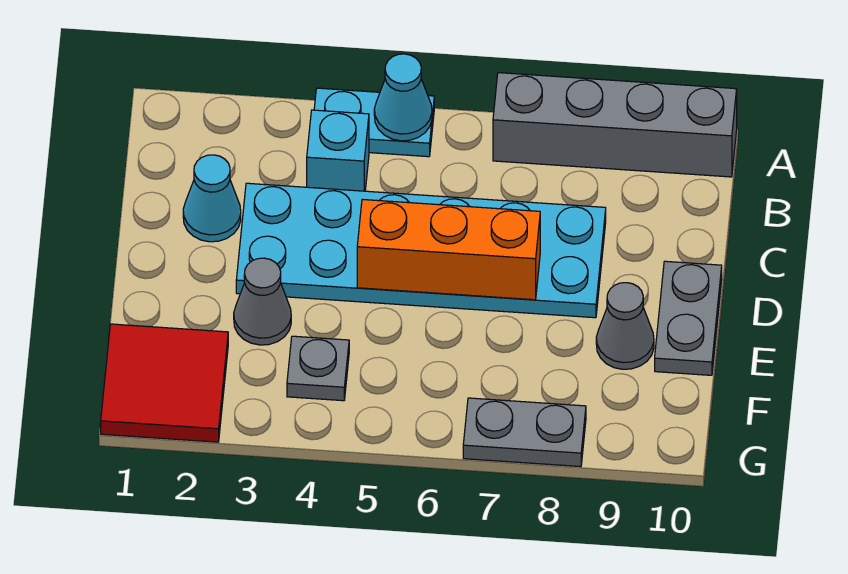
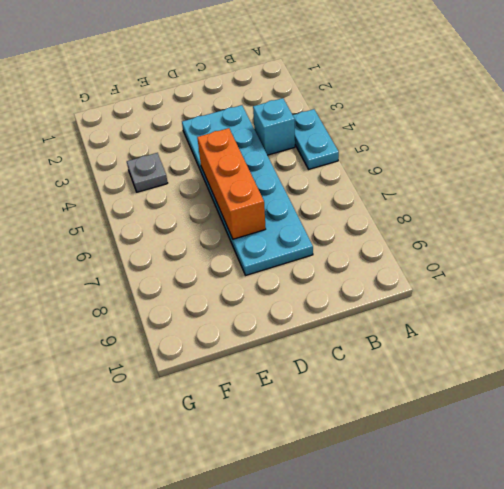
none -> grey 1x4 brick [493,73,737,177]
none -> cyan 1x1 cone [183,155,241,242]
none -> grey 1x2 plate [655,261,722,375]

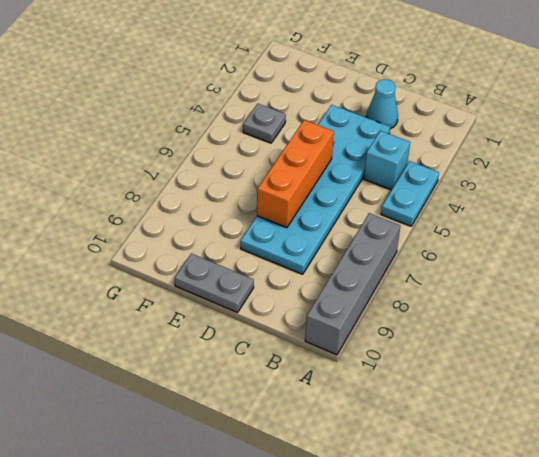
none -> grey 1x1 cone [234,258,291,345]
none -> grey 1x1 cone [596,283,654,369]
none -> red 2x2 tile [101,324,228,442]

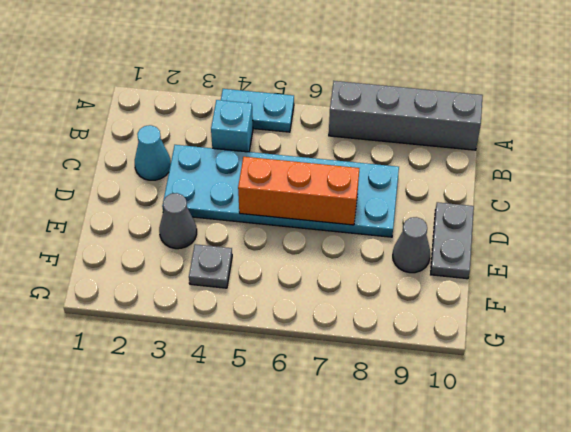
none -> red 2x2 tile [101,324,228,442]
none -> grey 1x2 plate [463,398,586,467]
none -> cyan 1x1 cone [374,54,432,141]

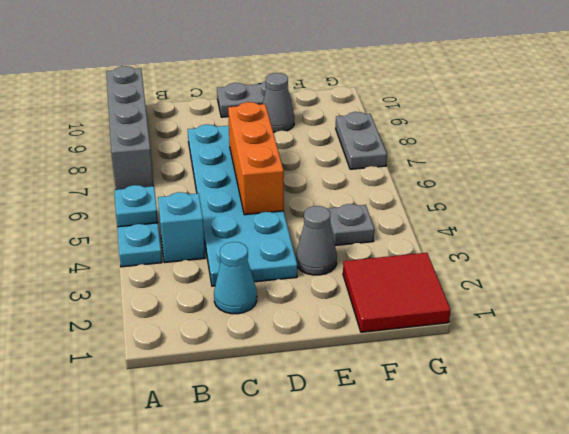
cyan 1x1 plate [114,185,158,227] -> cyan 1x1 cone [374,54,432,141]

